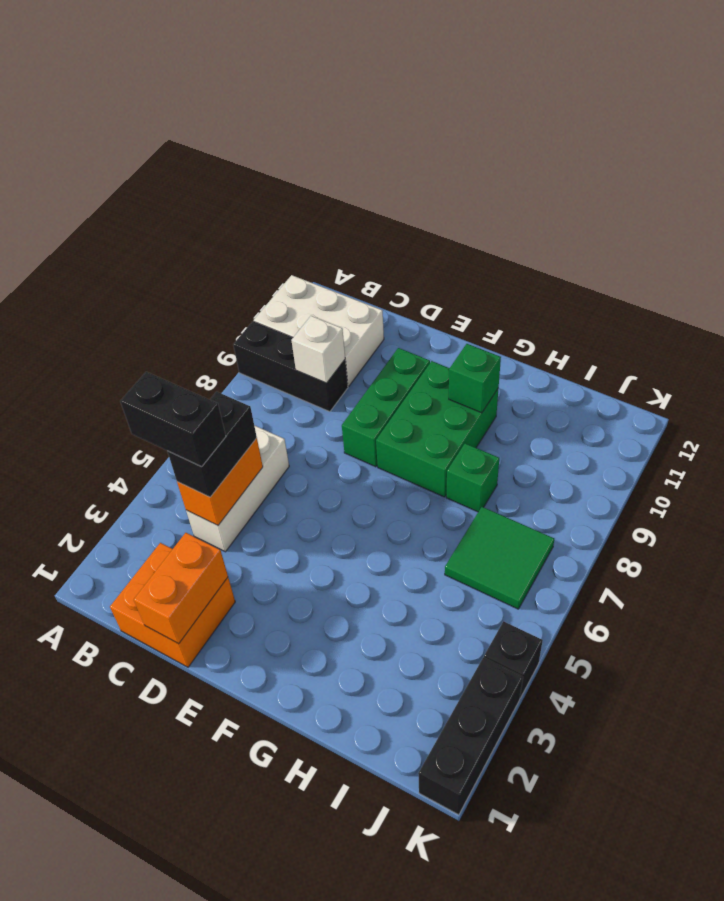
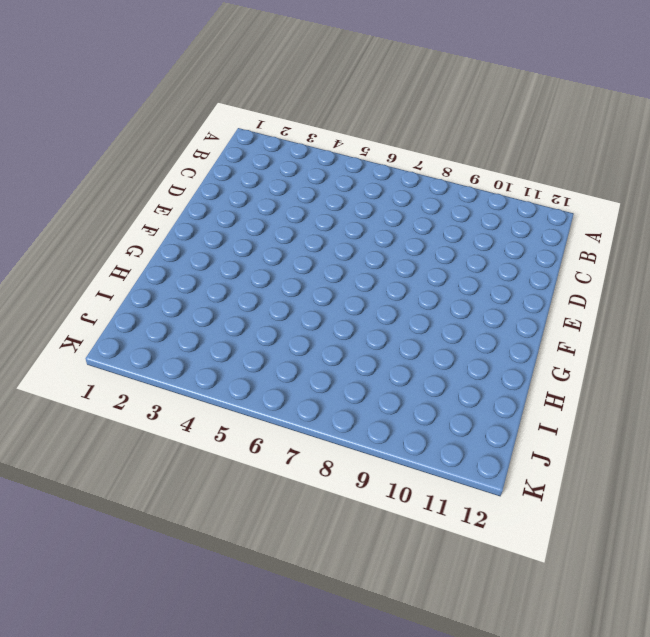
none -> black 1x3 brick [233,321,348,412]
none -> white 2x3 brick [254,275,384,386]
none -> orange 2x2 brick [110,543,235,667]

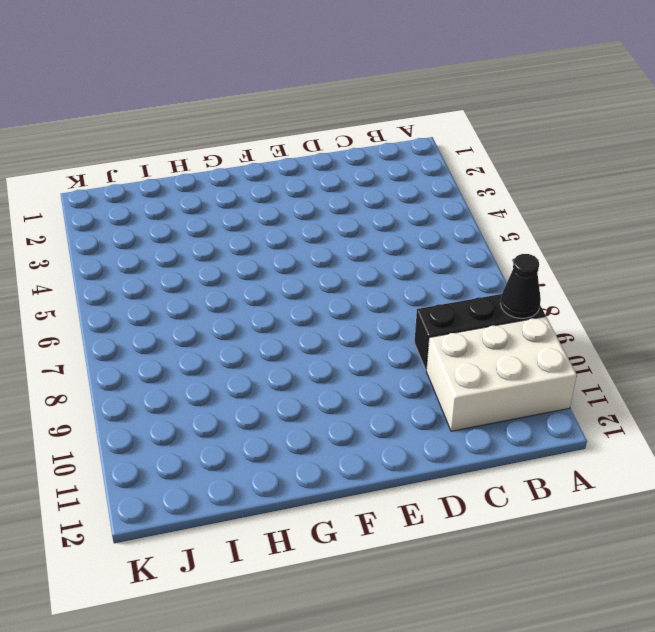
black 1x1 cone [500,254,541,318] -> none
none -> orange 2x2 brick [110,543,235,667]
none -> white 1x3 brick [186,425,289,552]
none -> green 1x3 brick [342,348,430,467]

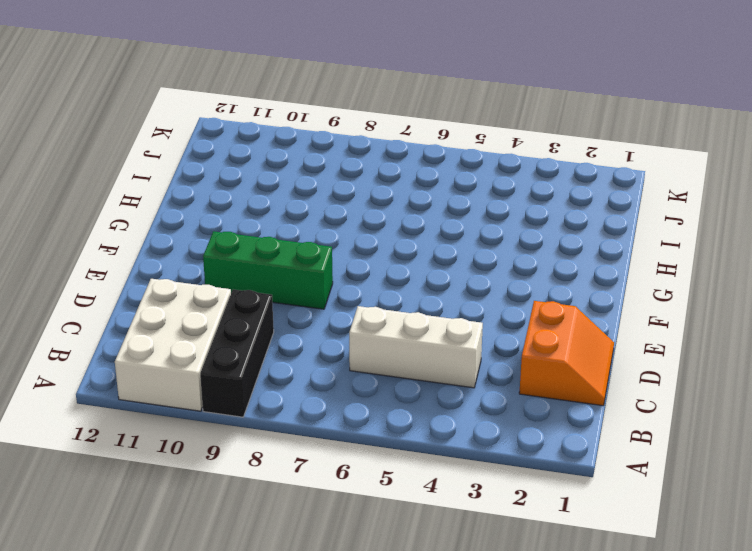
orange 2x2 slope [519,301,614,406] -> orange 2x2 brick [110,543,235,667]
none -> green 2x3 brick [376,361,498,497]
none -> green 1x1 brick [446,443,499,512]
none -> green 2x2 tile [445,507,554,609]

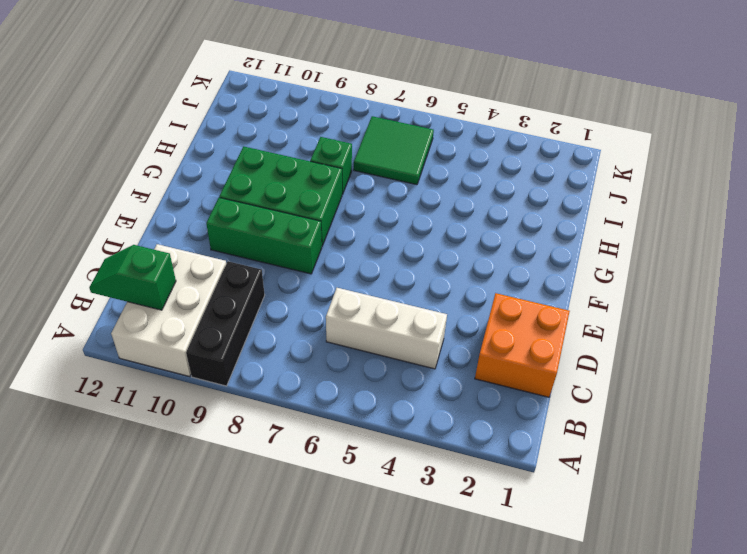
green 1x2 slope [89,245,176,310] -> none
none -> black 1x3 brick [418,657,523,815]
none -> black 1x1 brick [484,621,543,698]
none -> orange 1x2 brick [177,438,263,525]

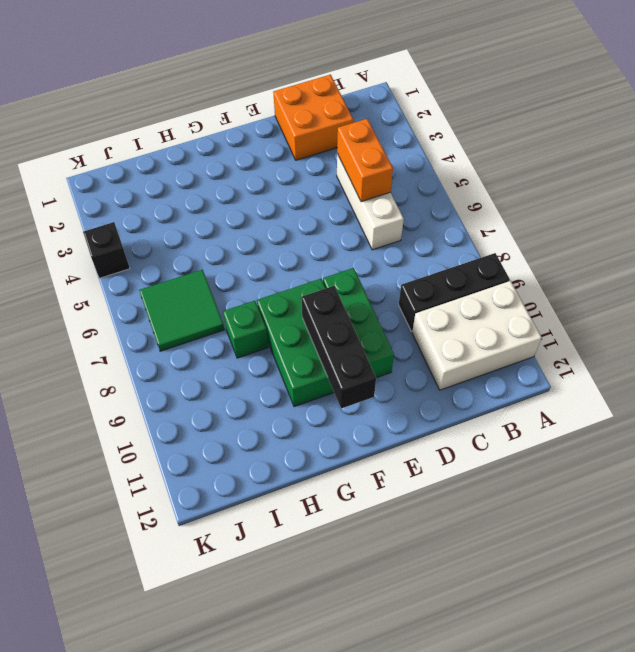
black 1x3 brick [301,286,376,409] -> black 1x3 brick moved to [418,657,523,815]
none -> white 1x1 brick [291,316,345,383]
none -> orange 1x2 brick [134,533,228,644]
none -> green 1x1 brick [449,344,501,413]

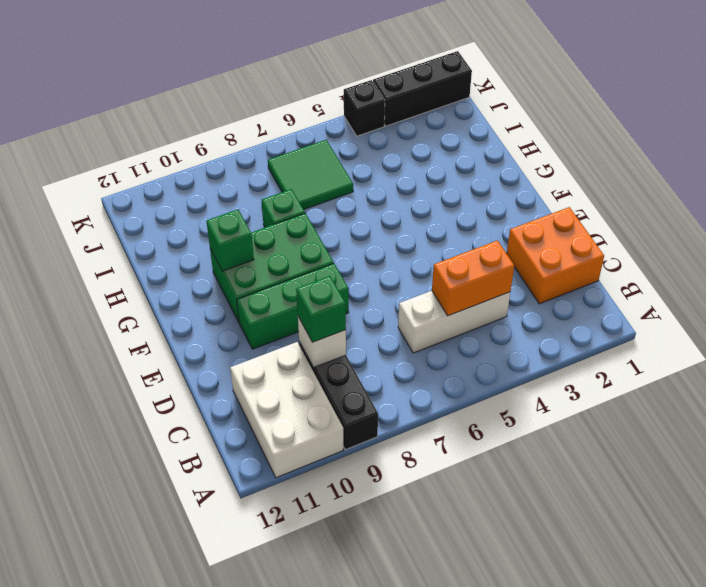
green 1x1 brick [296,276,346,342] -> none
none -> orange 1x2 brick [134,533,228,644]
none -> black 1x2 brick [167,392,257,497]
none -> black 1x2 brick [120,372,226,467]

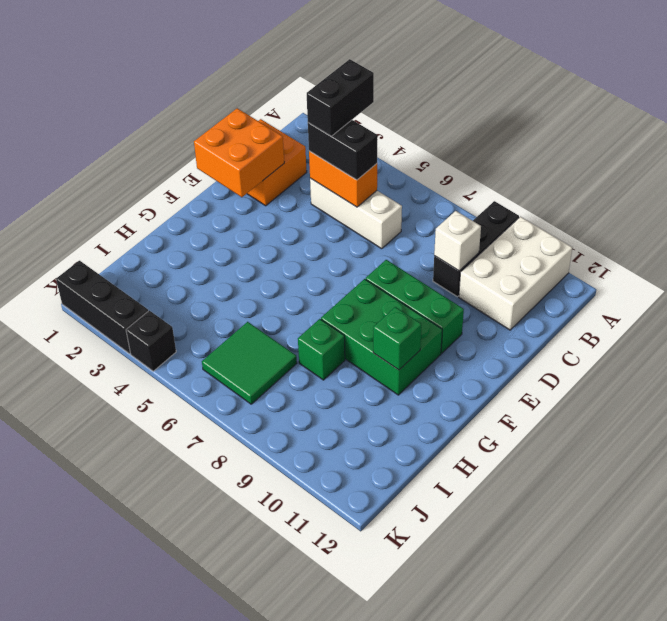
orange 2x2 brick [194,108,284,197] -> orange 1x2 brick [134,533,228,644]

